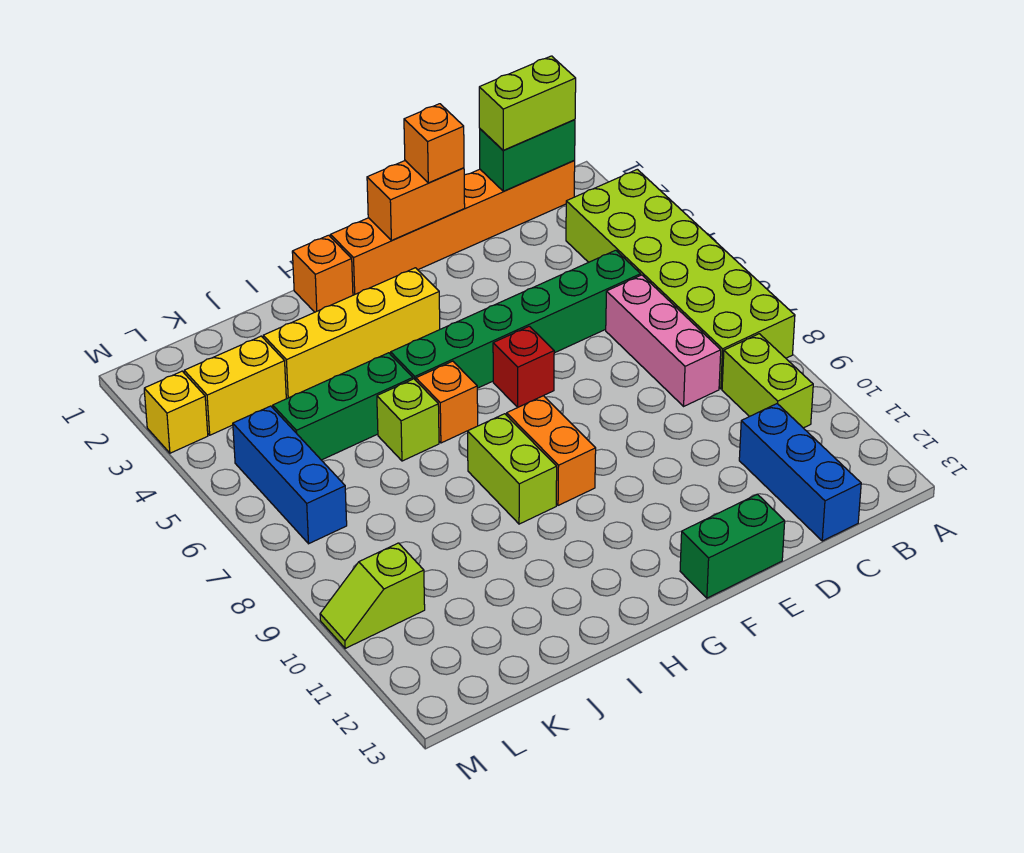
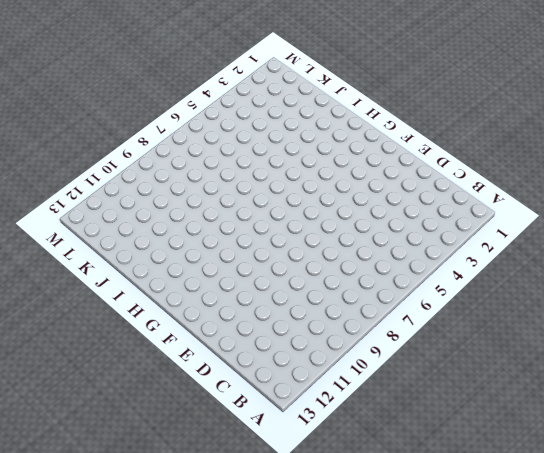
none -> lime 2x6 brick [566,169,795,389]
none -> orange 1x6 brick [331,161,575,295]
none -> lime 1x2 brick [722,334,813,428]

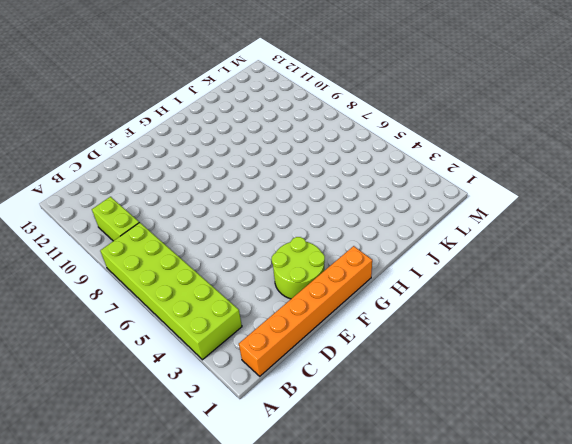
lime 2x2 round brick [272,237,325,299] -> none
none -> green 1x6 brick [391,250,641,388]
none -> pink 1x3 brick [606,275,721,406]
none -> blue 1x3 brick [739,404,861,541]

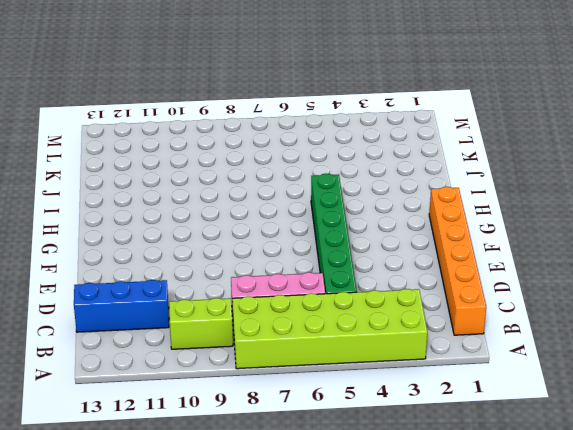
none -> green 1x2 brick [680,494,785,598]
none -> red 1x1 brick [493,326,554,407]
none -> yellow 1x4 brick [263,268,440,398]

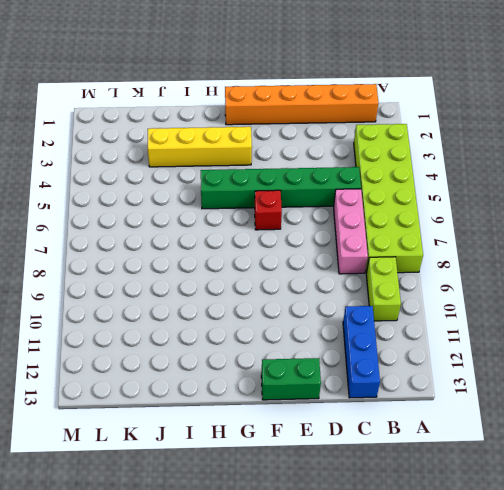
none -> orange 1x2 brick [507,396,596,505]
none -> orange 1x1 brick [292,235,353,312]
none -> orange 1x1 brick [416,361,478,443]

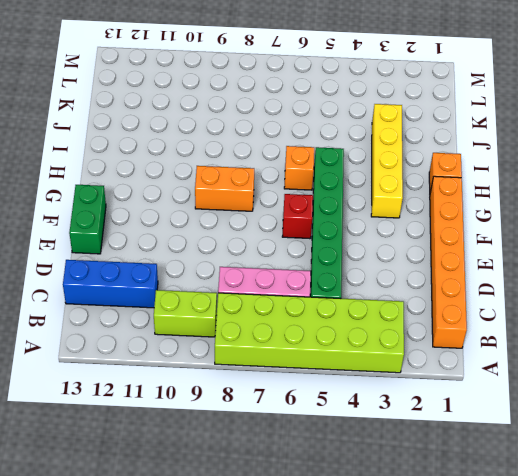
none -> lime 1x2 brick [468,414,557,524]
none -> green 1x3 brick [273,353,413,460]
none -> lime 1x1 brick [377,379,439,461]

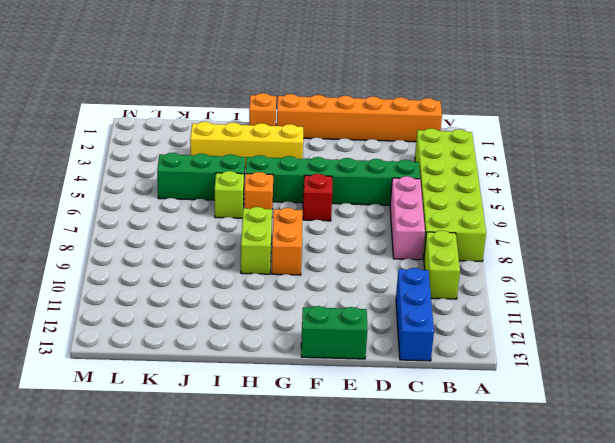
none -> yellow 1x2 brick [184,336,286,435]
none -> blue 1x3 brick [233,406,347,544]
none -> lime 1x2 slope [320,543,425,648]

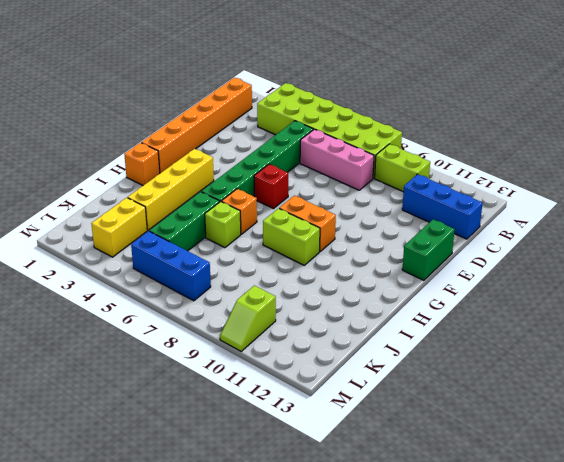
none -> yellow 1x1 brick [144,371,208,453]
none -> green 1x2 brick [480,120,575,191]
none -> orange 1x2 brick [367,161,465,240]

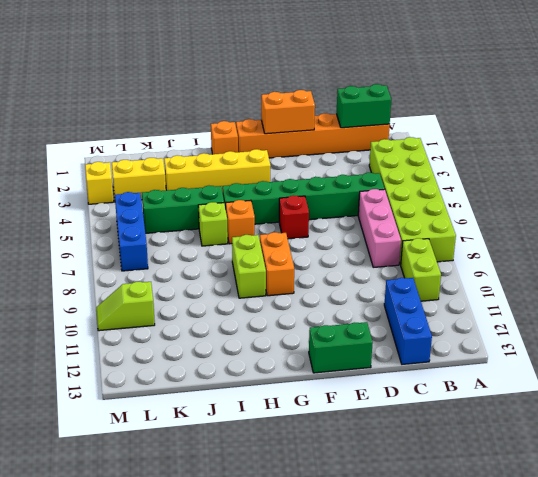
none -> lime 1x2 brick [479,56,576,150]
none -> orange 1x1 brick [404,104,464,183]

